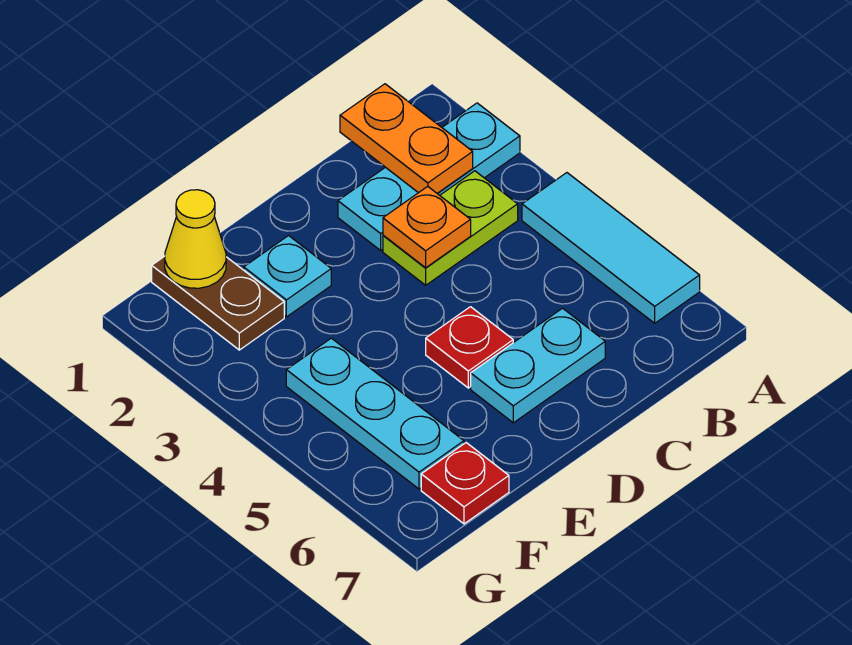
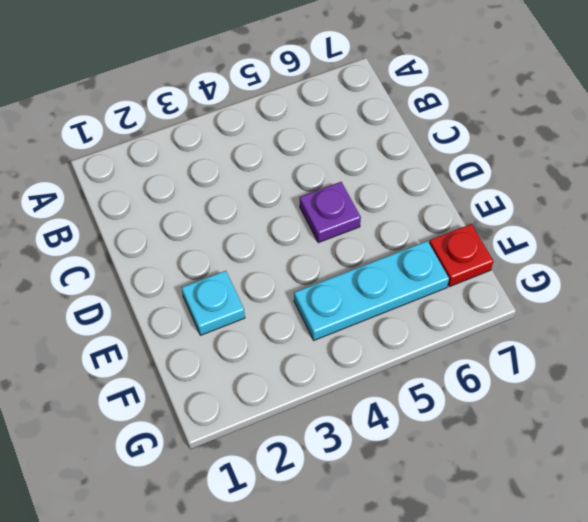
purple 1x1 plate [300,182,361,243] -> red 1x1 plate [426,307,513,388]
none -> cyan 1x3 plate [338,103,520,250]
none -> cyan 1x3 tile [522,173,700,323]
none -> lime 1x2 plate [383,171,518,285]

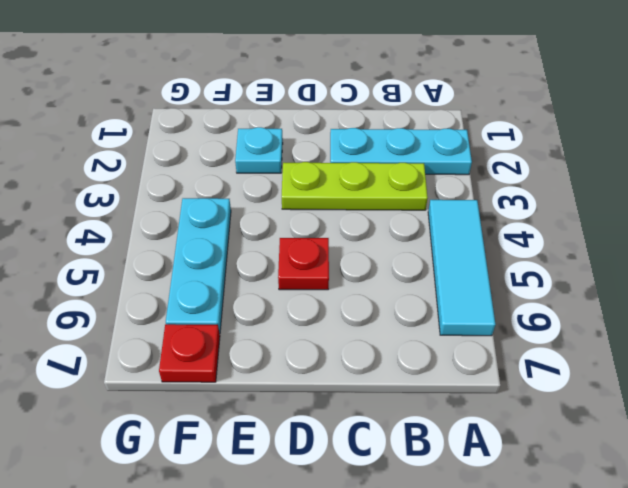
lime 1x3 plate [282,162,428,210] -> lime 1x2 plate [383,171,518,285]
none -> cyan 1x2 plate [471,308,605,423]
none -> brown 1x2 plate [152,256,284,350]
none -> orange 1x2 plate [340,84,473,193]

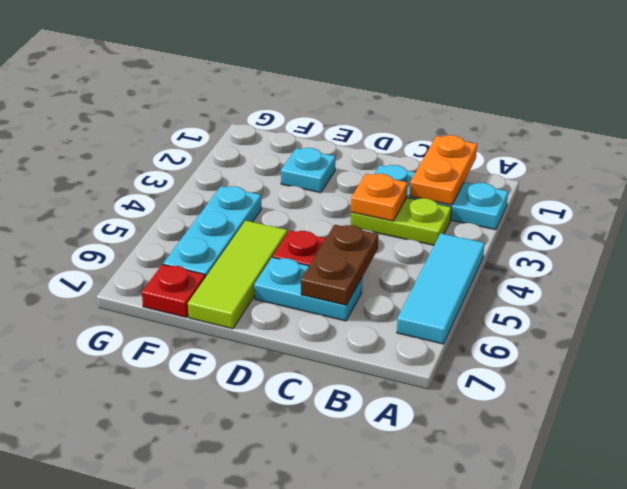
brown 1x2 plate [301,225,378,305] -> brown 1x2 plate moved to [152,256,284,350]
lime 1x3 tile [188,221,287,329] -> none
none -> yellow 1x1 cone [165,190,226,288]

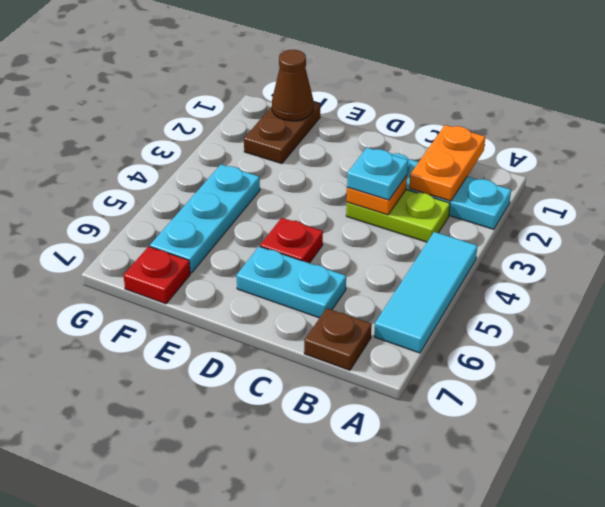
brown 1x1 plate [304,308,372,370] -> none
cyan 1x1 plate [347,148,408,200] -> cyan 1x1 plate moved to [244,236,331,317]
brown 1x1 cone [272,50,313,121] -> yellow 1x1 cone [165,190,226,288]

